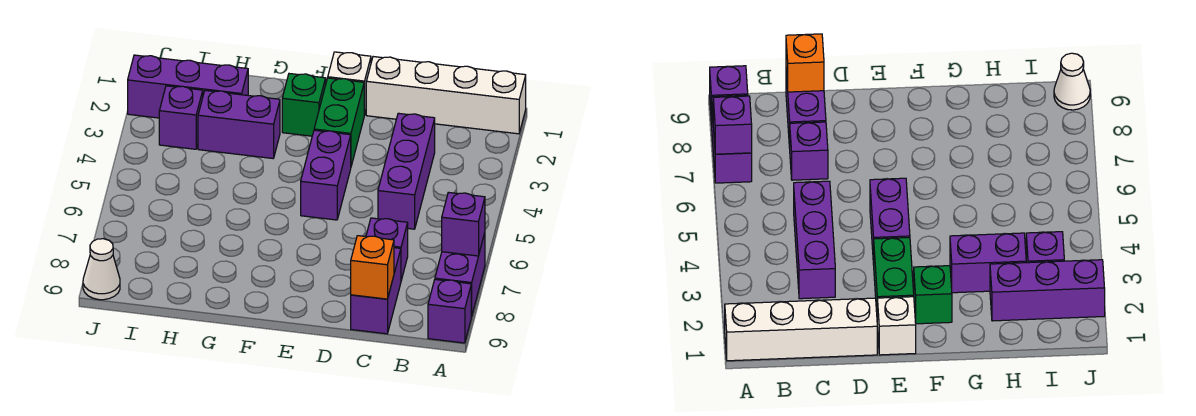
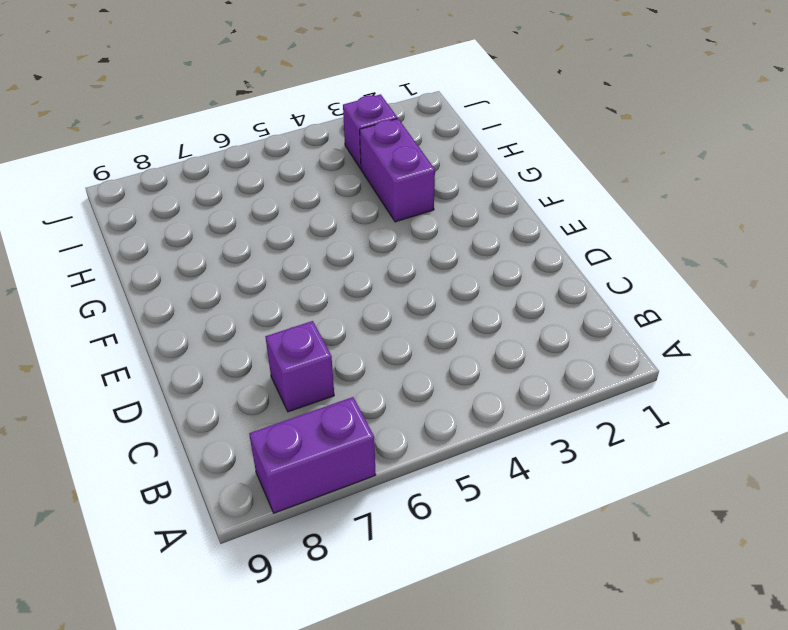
none -> white 1x4 brick [366,57,526,134]
none -> purple 1x1 brick [428,280,471,343]
none -> purple 1x3 brick [378,113,435,229]

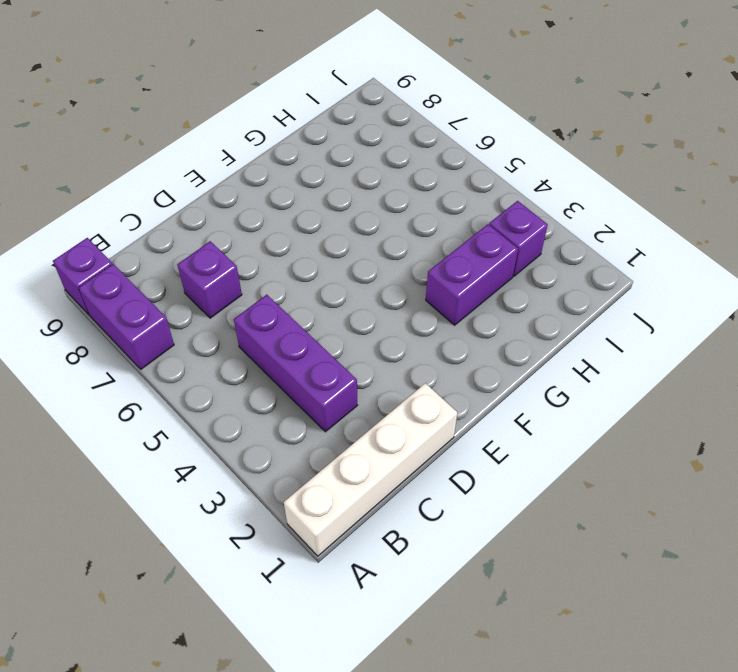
none -> purple 1x2 brick [351,248,401,334]
none -> white 1x1 brick [328,52,371,115]
none -> green 1x2 brick [314,78,364,166]

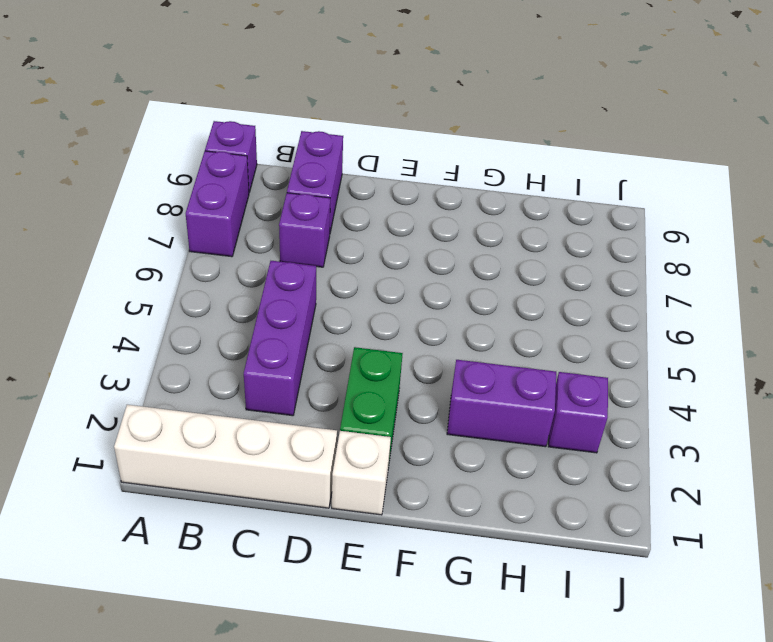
none -> purple 1x2 brick [301,130,351,220]
none -> green 1x1 brick [282,74,326,136]
none -> purple 1x3 brick [128,55,248,118]

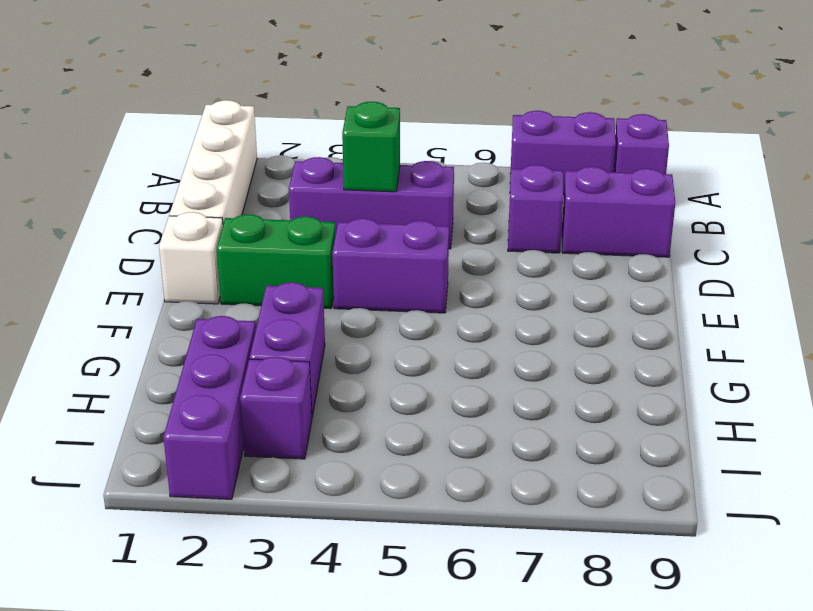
green 1x1 brick [342,102,400,192] -> green 1x1 brick moved to [282,74,326,136]
none -> white 1x1 cone [83,239,120,300]
none -> purple 1x1 brick [442,192,485,256]
none -> orange 1x1 brick [351,236,394,299]

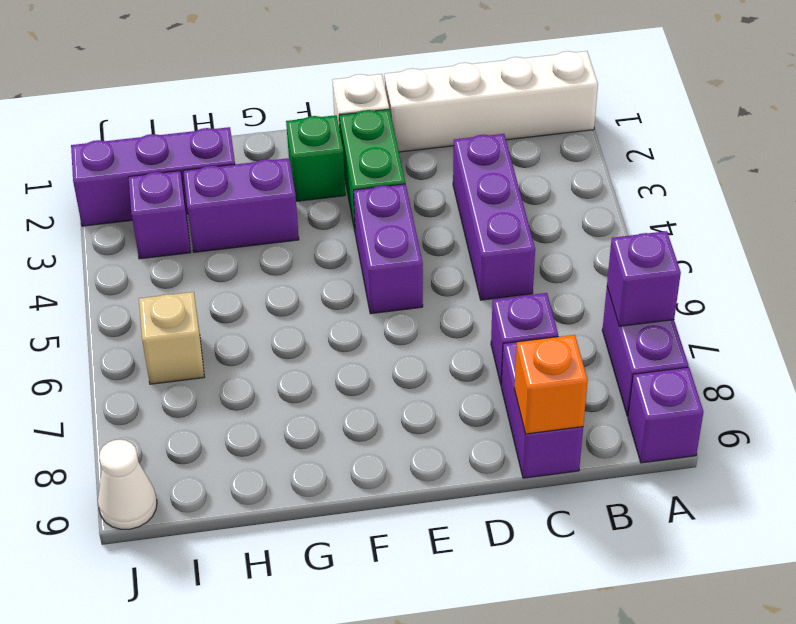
tan 1x1 brick [139,292,204,384] -> none

